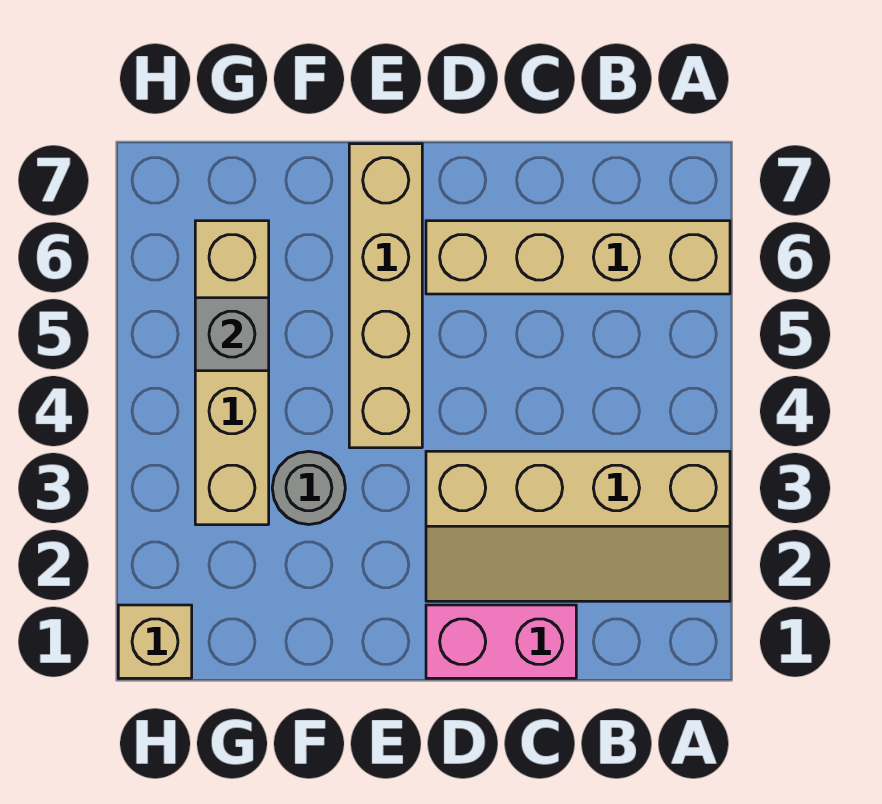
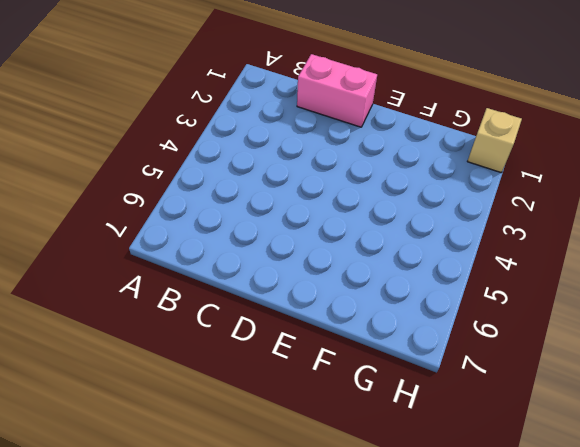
none -> tan 2x4 slope [426,451,730,601]
none -> tan 1x4 brick [426,221,730,294]

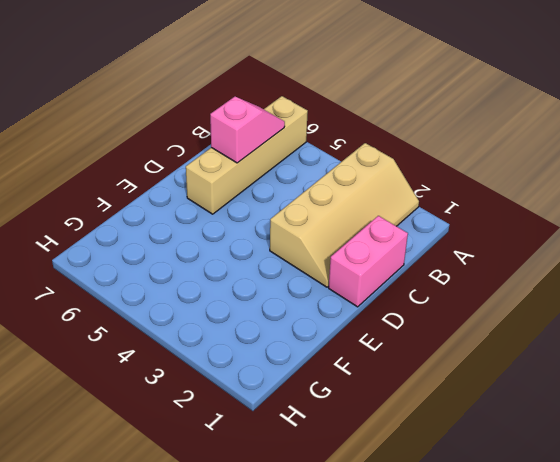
pink 1x2 slope [210,97,285,163] -> none
none -> tan 1x4 brick [349,144,422,448]
none -> grey 1x1 round brick [272,451,345,525]

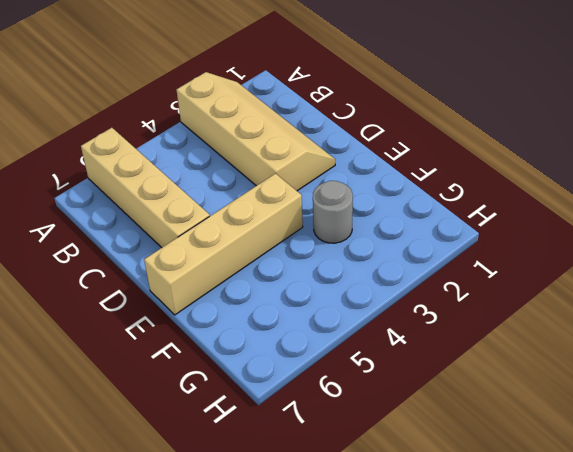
none -> pink 1x2 brick [426,605,576,678]
none -> tan 1x4 brick [195,221,269,525]

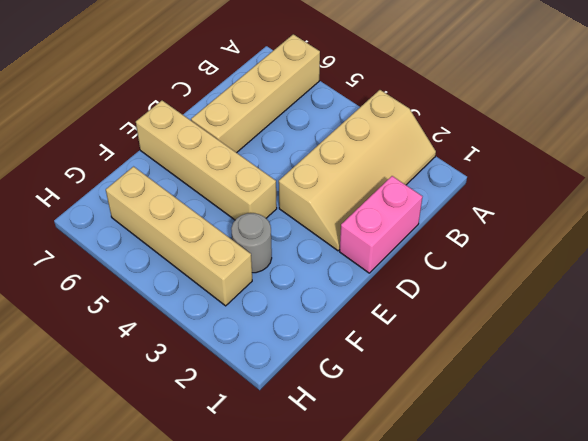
none -> tan 1x1 brick [118,605,192,678]
none -> grey 1x1 brick [195,298,269,371]

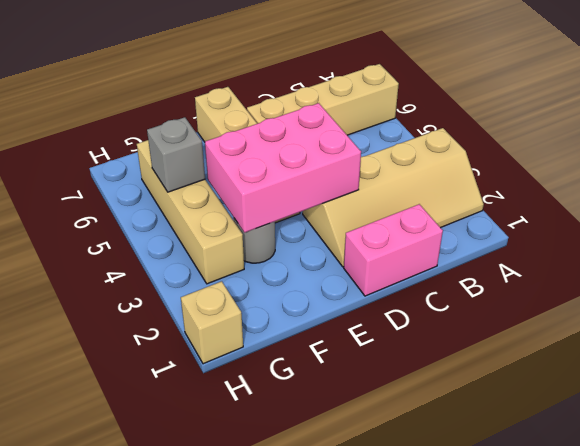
pink 2x3 brick [205,103,361,233] -> none

